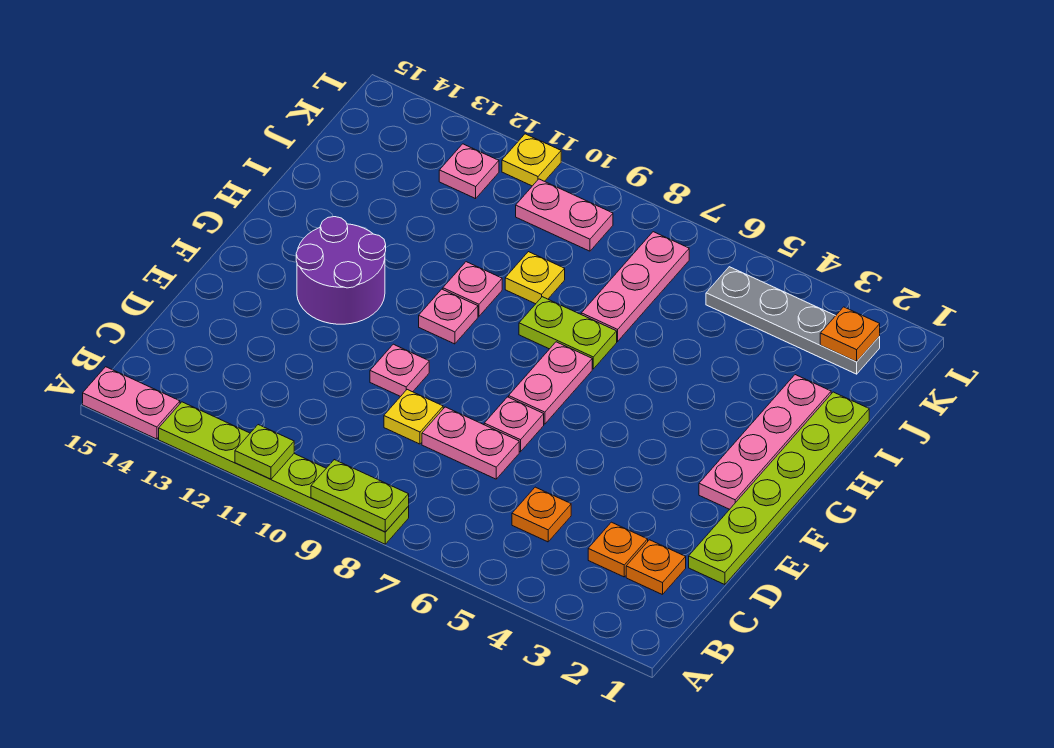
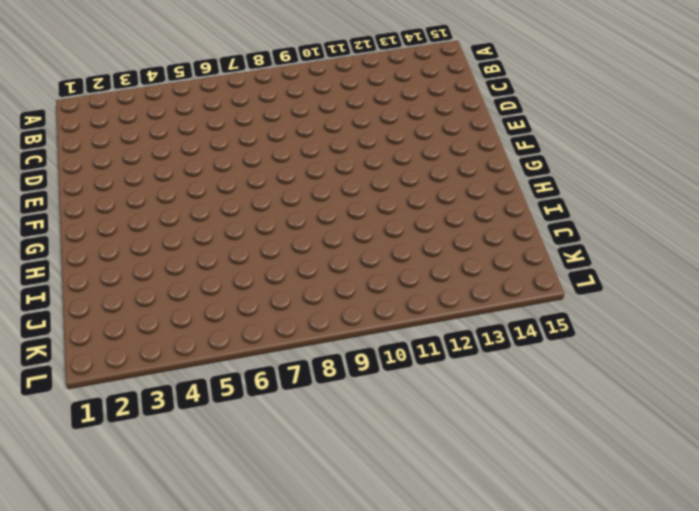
none -> lime 1x6 plate [159,402,409,544]
none -> pink 1x2 plate [83,367,180,439]
none -> orange 1x1 plate [626,540,686,595]

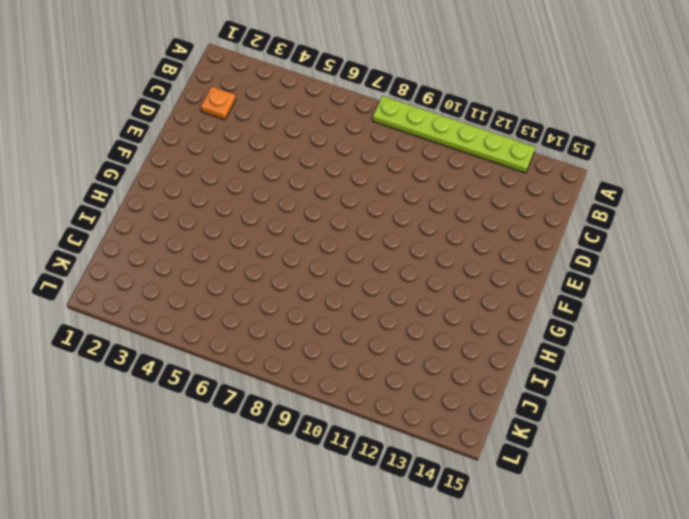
none -> pink 1x2 plate [83,367,180,439]
none -> orange 1x1 plate [588,522,648,577]
none -> orange 1x1 plate [512,487,571,542]

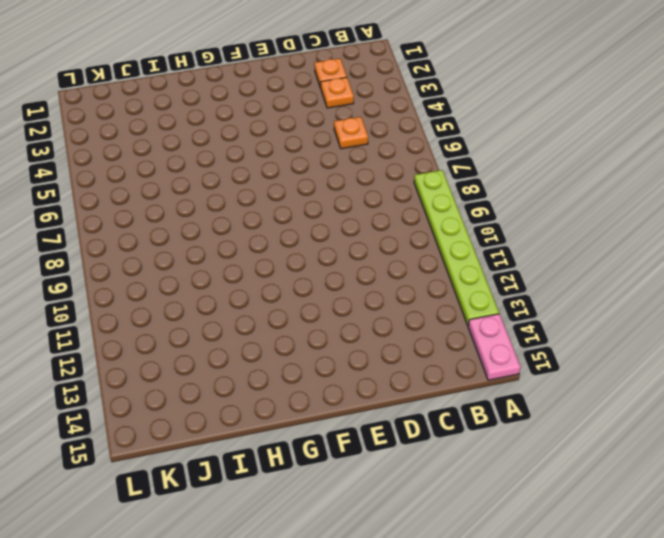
none -> lime 1x6 plate [689,392,869,585]
none -> pink 1x2 plate [422,407,519,479]
none -> yellow 1x1 plate [384,390,443,444]

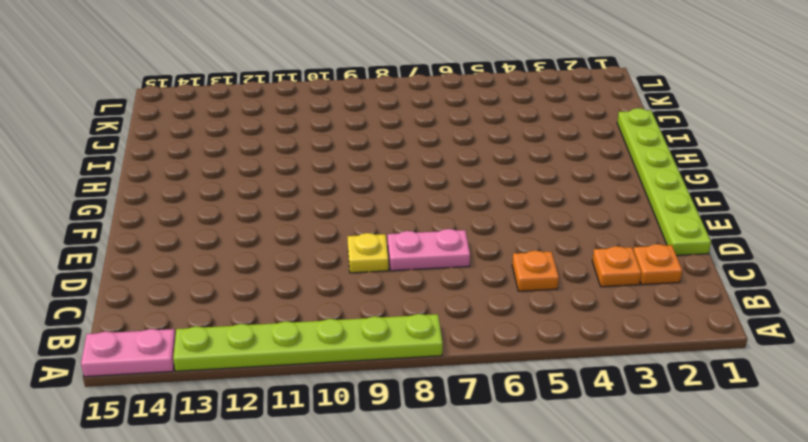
none -> pink 1x1 plate [484,397,544,452]
none -> pink 1x1 plate [370,344,429,397]
none -> pink 1x4 plate [699,375,831,509]

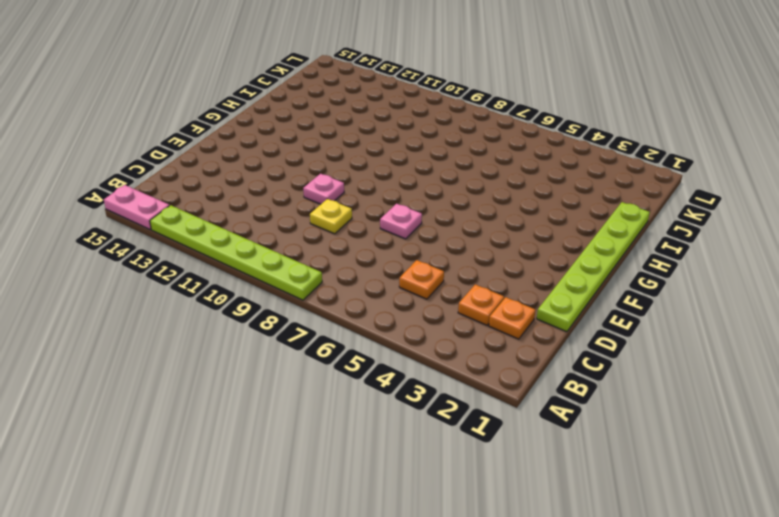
none -> pink 1x2 plate [422,407,519,479]
none -> pink 1x4 plate [699,375,831,509]
none -> pink 1x2 plate [509,342,592,424]

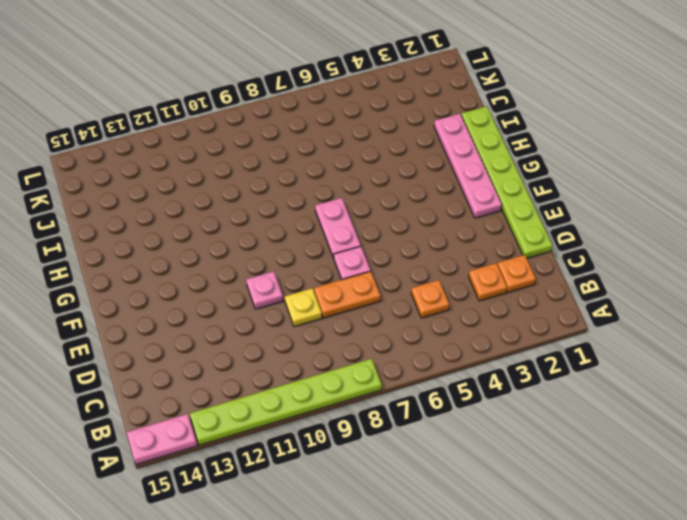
orange 1x2 plate [314,271,381,318] -> pink 1x2 plate [422,407,519,479]
none -> purple 2x2 round brick [296,217,386,324]
none -> pink 1x1 plate [419,289,478,344]
none -> lime 1x2 plate [519,297,617,369]

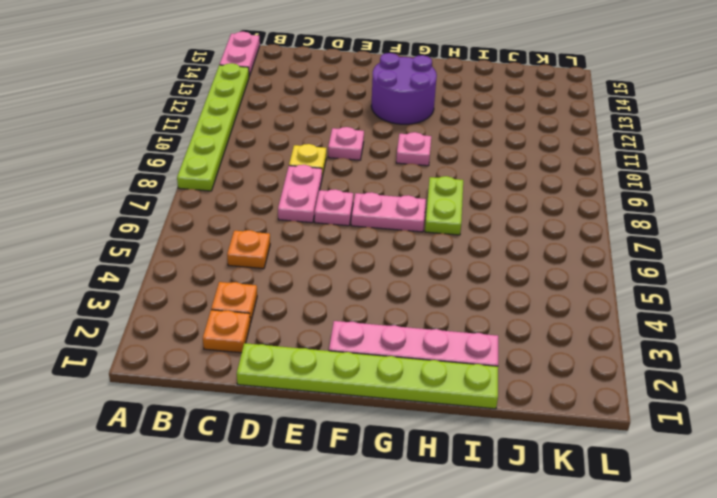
none -> pink 1x1 plate [443,262,502,316]
none -> pink 1x3 plate [581,232,689,341]
none -> yellow 1x1 plate [505,252,565,304]

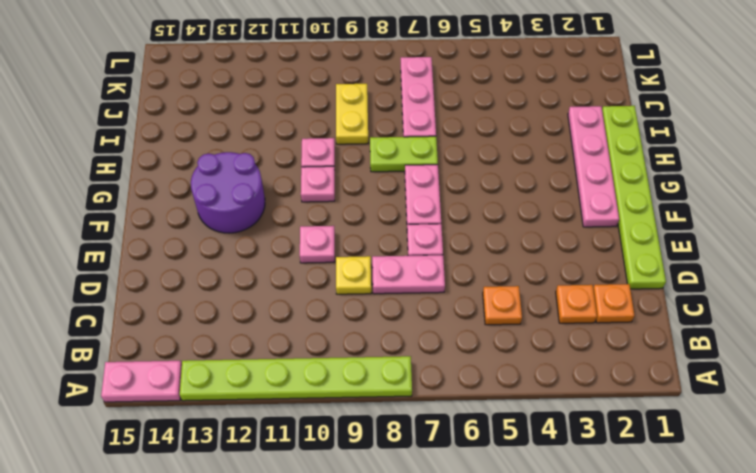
yellow 1x2 plate [336,84,368,144] -> yellow 1x1 plate [505,252,565,304]
none -> grey 1x4 plate [706,267,880,374]
none -> pink 1x2 plate [516,179,613,251]
none -> pink 1x1 plate [439,144,499,199]

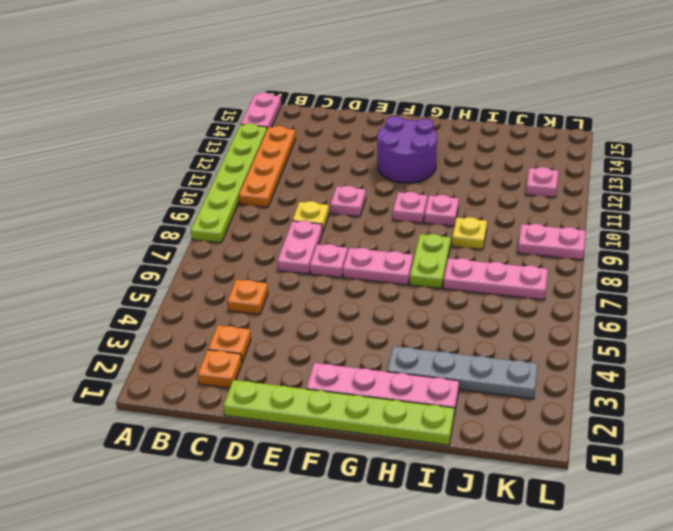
orange 1x4 plate [239,126,296,207] -> none
grey 1x4 plate [387,346,538,399] -> grey 1x4 plate turned to [706,267,880,374]
pink 1x2 plate [518,224,586,260] -> pink 1x2 plate turned to [516,179,613,251]
none -> yellow 1x1 plate [502,134,561,186]
none -> lime 1x2 plate [311,460,409,532]
none -> lime 1x1 plate [235,425,294,479]

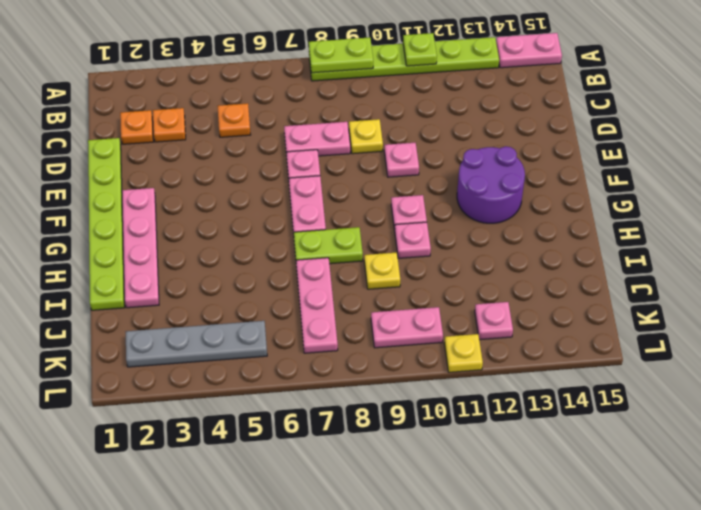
none -> orange 1x1 plate [820,307,880,362]

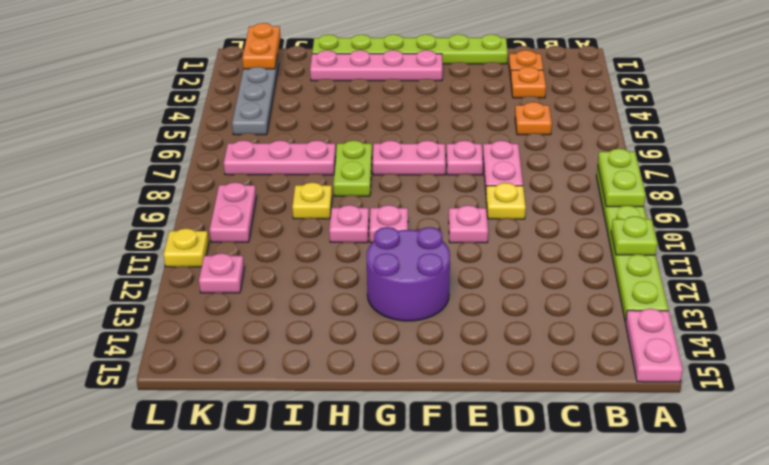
orange 1x2 plate [242,23,280,69] -> orange 1x1 plate [820,307,880,362]

